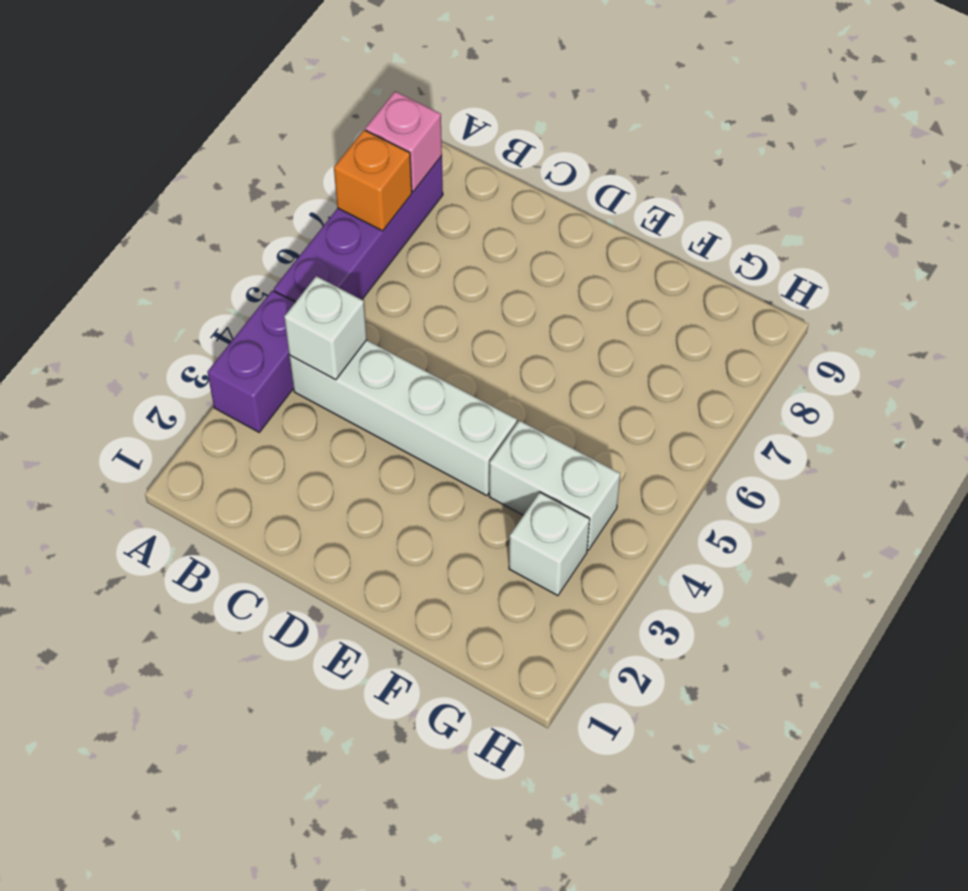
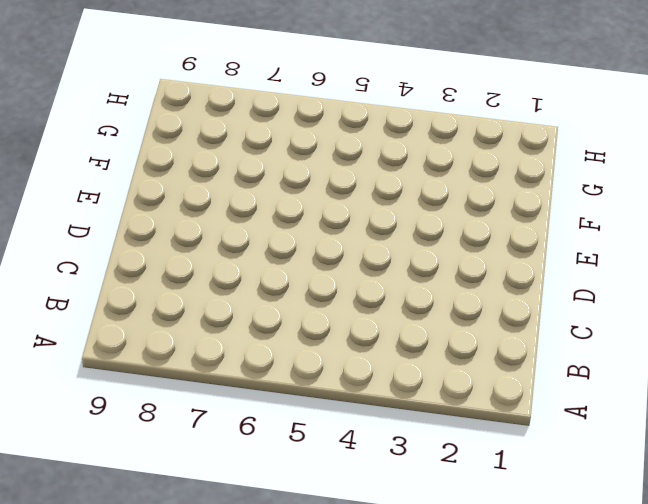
none -> purple 1x2 brick [207,290,295,432]
none -> purple 1x4 brick [274,156,443,302]

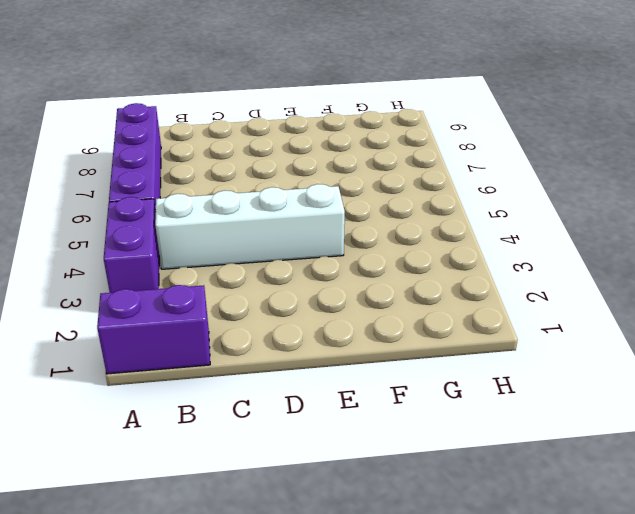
purple 1x2 brick [97,285,210,374] -> none
none -> white 1x2 brick [489,421,620,550]
none -> white 1x1 brick [509,492,590,596]

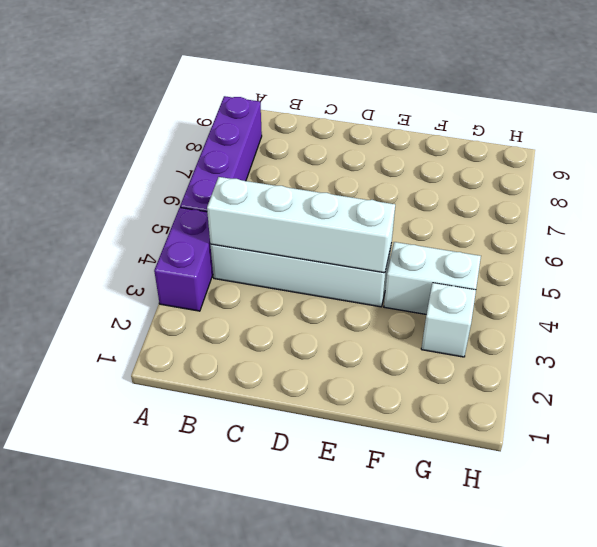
white 1x4 brick [207,177,395,273] -> white 1x1 brick [284,276,367,380]
none -> orange 1x1 brick [334,130,412,231]
none -> pink 1x1 brick [366,91,442,191]

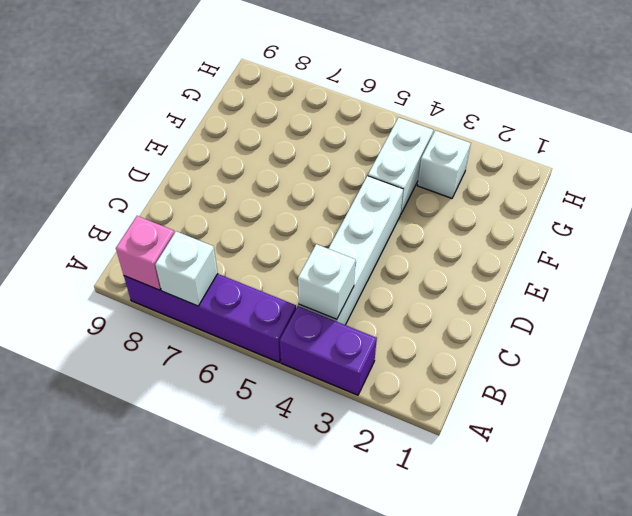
white 1x1 brick [155,231,218,306] -> orange 1x1 brick [334,130,412,231]

